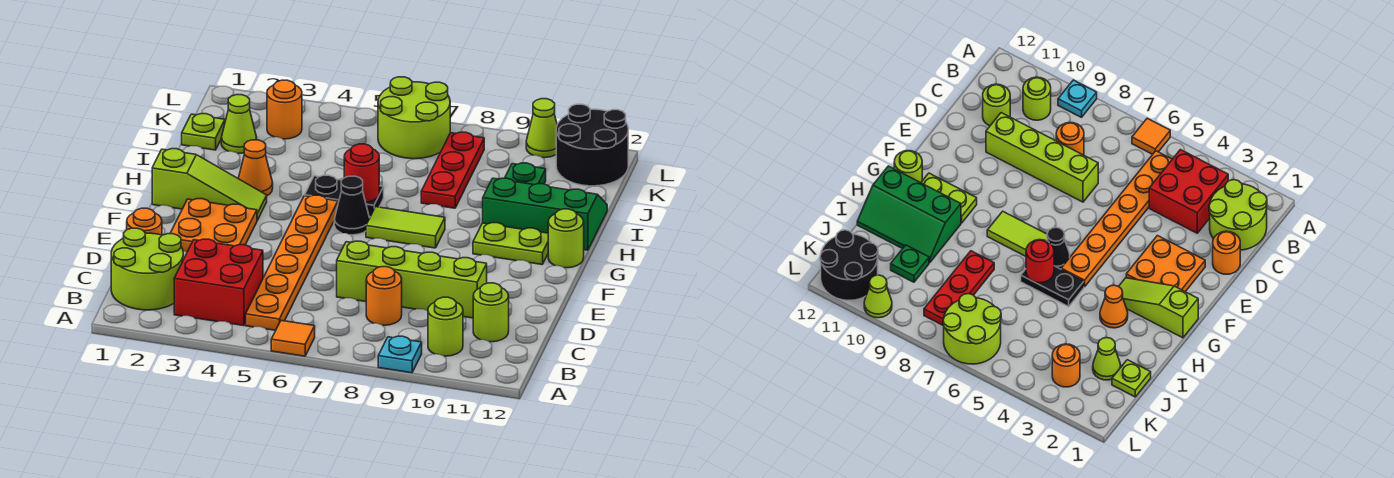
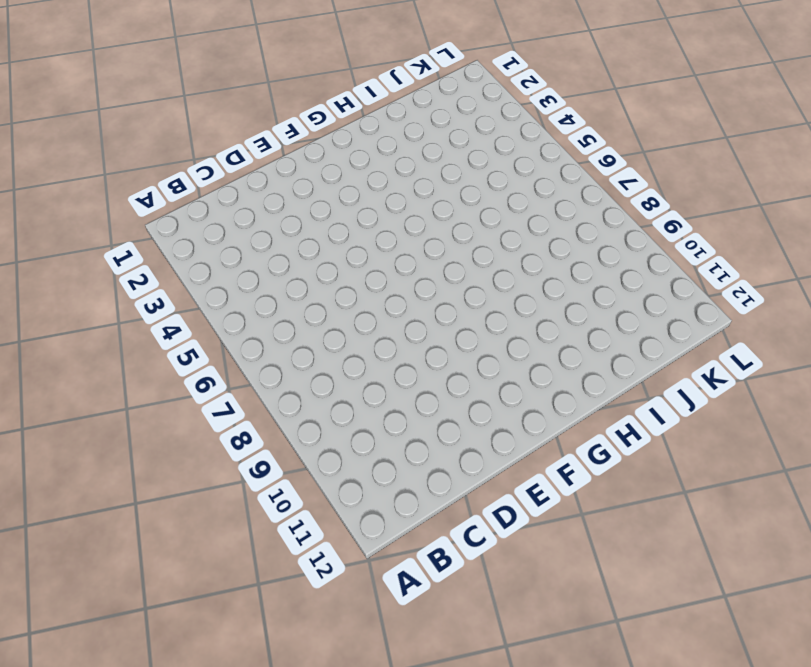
none -> orange 1x1 tile [271,320,315,356]
none -> cyan 1x1 plate [378,336,422,373]
none -> lime 2x2 round brick [111,228,183,310]

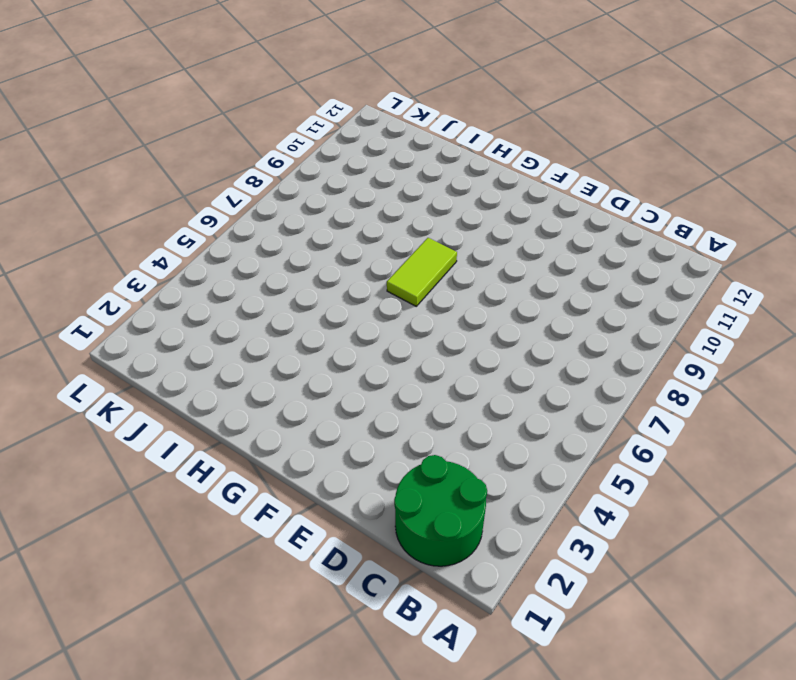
green 2x2 round brick [394,455,487,566] -> lime 2x2 round brick [111,228,183,310]
none -> orange 1x1 tile [271,320,315,356]
none -> cyan 1x1 plate [378,336,422,373]
none -> red 2x2 brick [174,239,263,326]

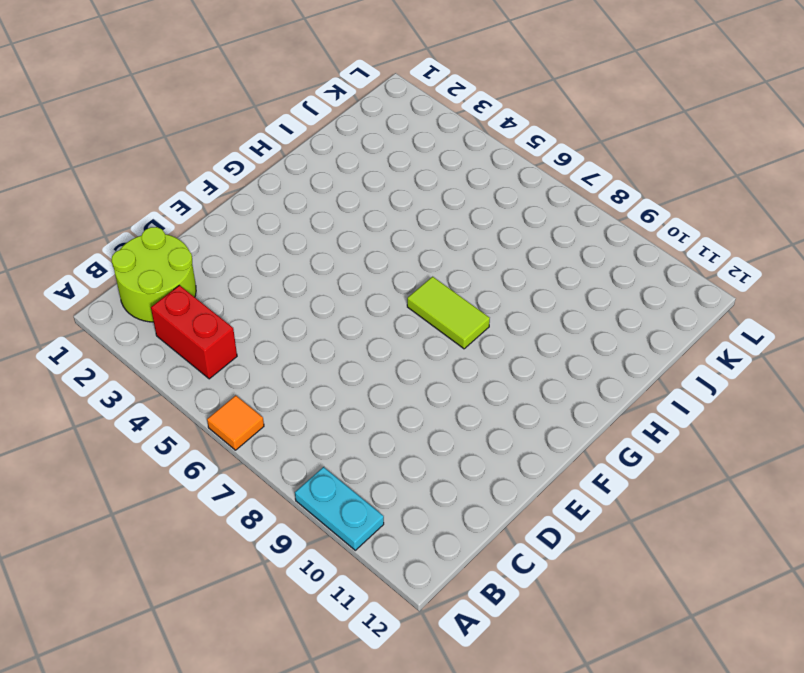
cyan 1x2 plate [295,467,384,550] -> cyan 1x1 plate [378,336,422,373]
red 1x2 brick [151,285,237,379] -> red 2x2 brick [174,239,263,326]
none -> orange 1x6 plate [246,195,338,330]
none -> lime 1x1 round brick [428,297,463,356]
none -> orange 1x1 round brick [366,267,402,325]

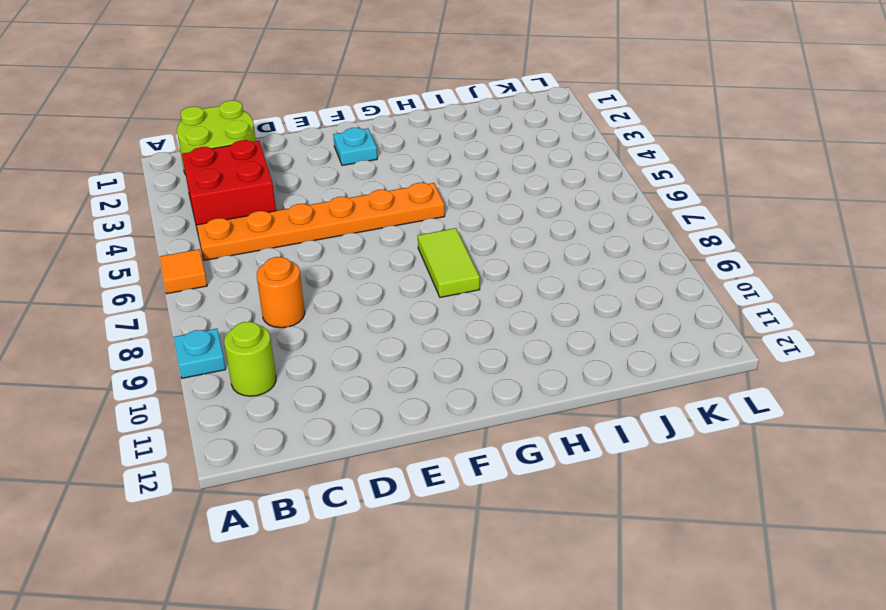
cyan 1x1 plate [333,128,377,165] -> orange 2x2 plate [170,199,257,252]
none -> lime 1x1 round brick [473,283,509,342]
none -> orange 1x1 round brick [127,208,162,235]
none -> lime 1x4 brick [337,241,487,318]

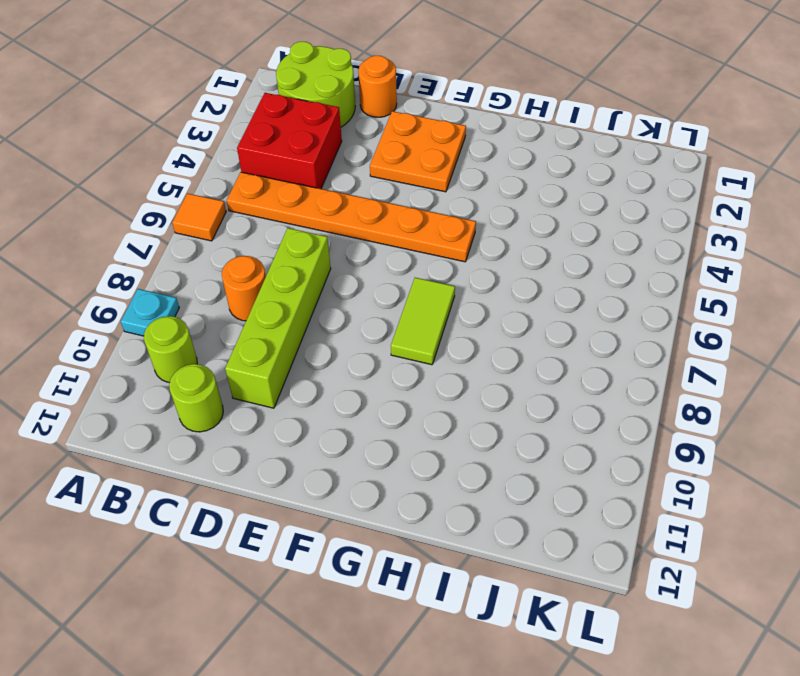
none -> lime 1x3 slope [152,149,267,220]
none -> black 1x1 cone [334,176,370,235]
none -> lime 1x2 plate [473,223,548,264]

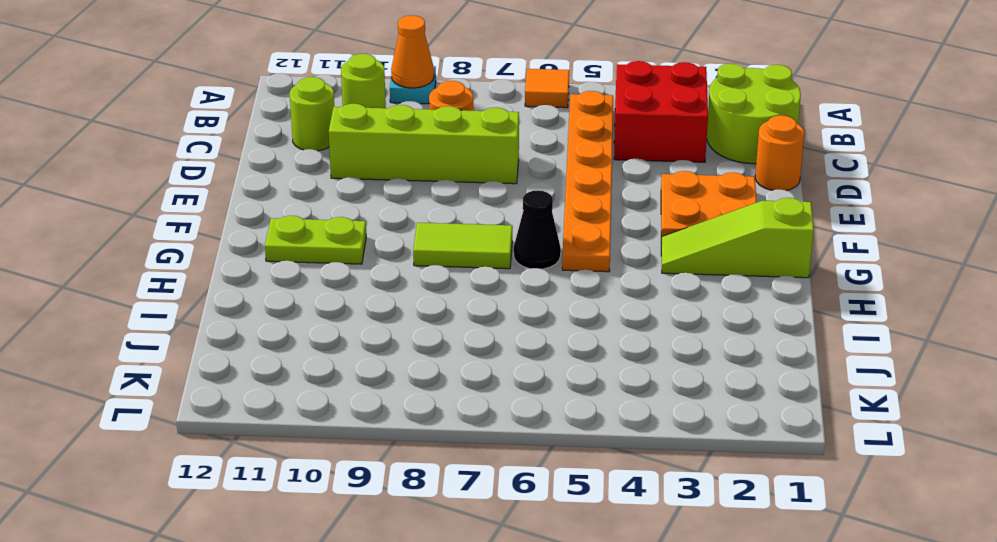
orange 1x1 cone [391,15,434,88] -> orange 1x1 cone moved to [238,140,273,196]
none -> lime 1x1 round brick [548,209,584,268]
none -> black 1x2 plate [305,175,384,217]
none -> green 2x3 slope [483,178,607,250]

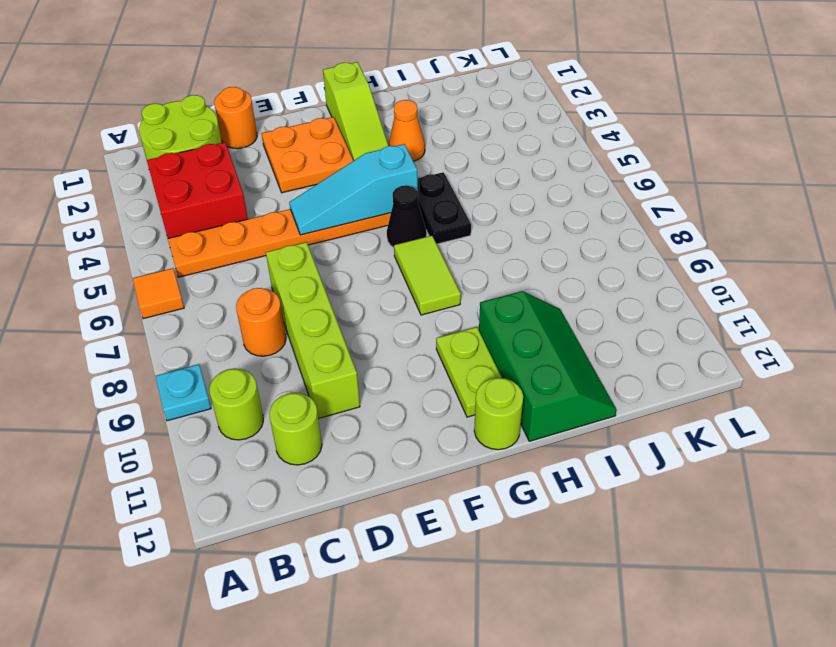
cyan 1x3 slope [289,144,418,235] -> none
none -> red 1x3 plate [421,132,484,208]
none -> lime 1x1 plate [182,114,225,150]
none -> lime 1x1 cone [221,95,257,153]

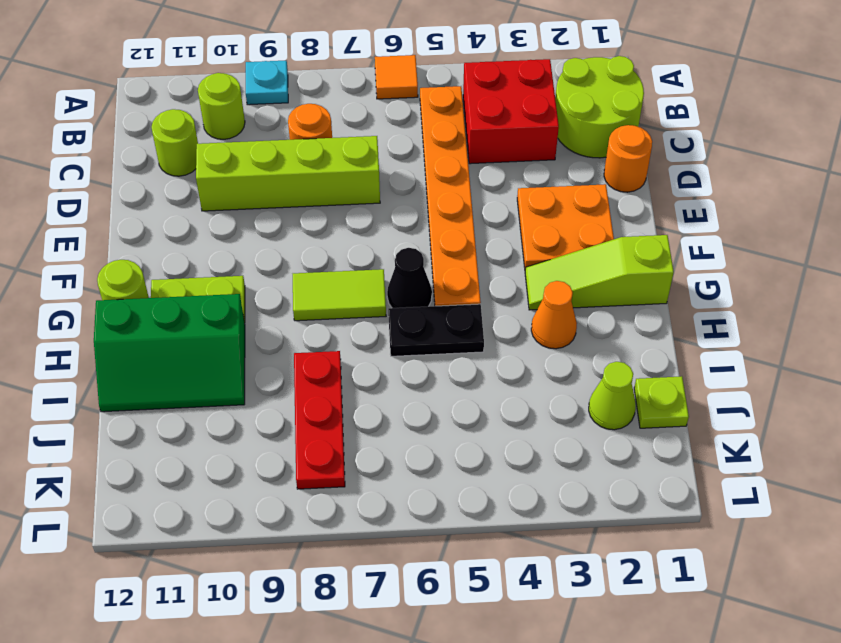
none -> green 1x1 plate [505,163,546,185]
none -> orange 1x1 round brick [267,80,302,139]
none -> lime 2x2 round brick [378,77,450,159]

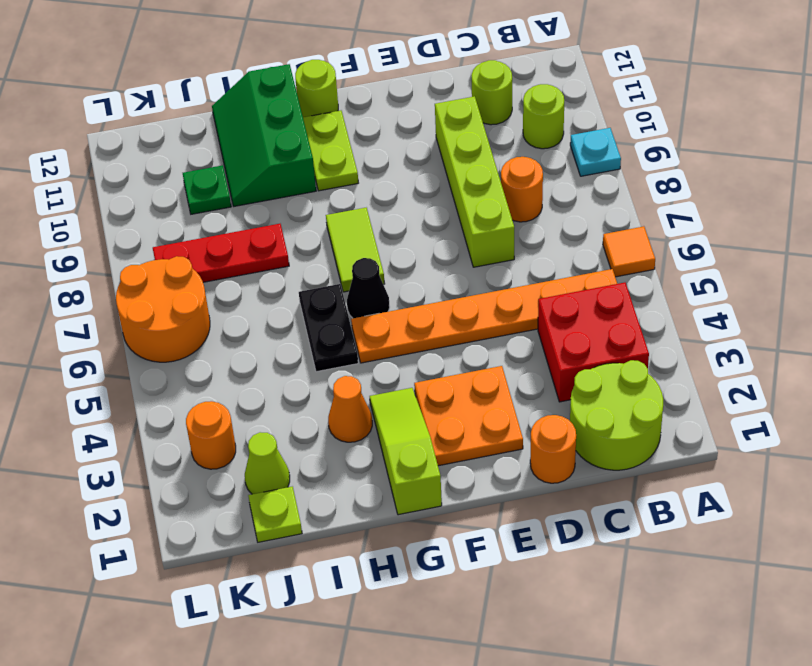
orange 2x2 round brick [116,256,210,362] -> lime 2x2 round brick [378,77,450,159]
none -> black 2x2 round brick [556,104,628,186]
none -> lime 1x1 cone [526,99,557,158]
none -> red 1x1 round brick [344,144,379,202]

